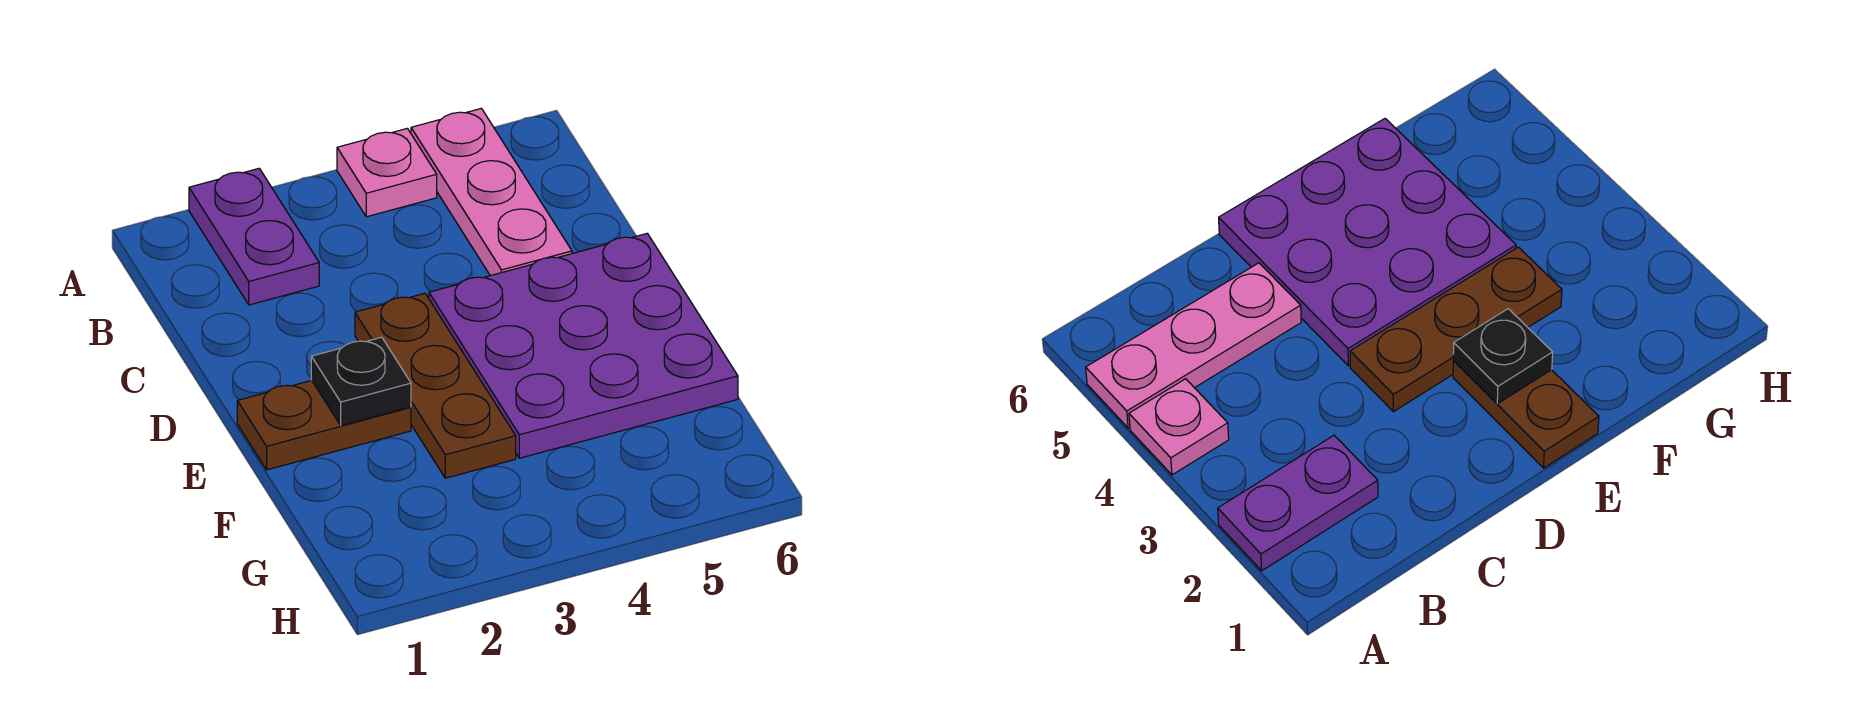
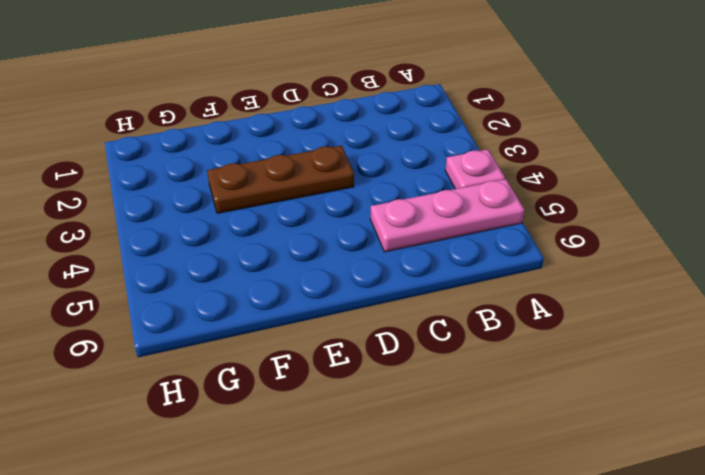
none -> purple 1x2 plate [189,168,319,305]
none -> purple 3x3 plate [429,233,738,458]

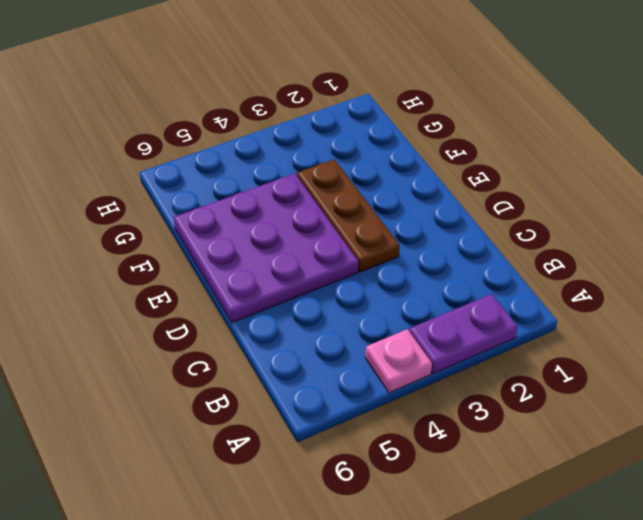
purple 1x2 plate [409,294,518,374] -> purple 1x2 plate turned to [189,168,319,305]
none -> pink 1x3 plate [411,108,572,276]
none -> brown 1x2 plate [237,380,411,470]

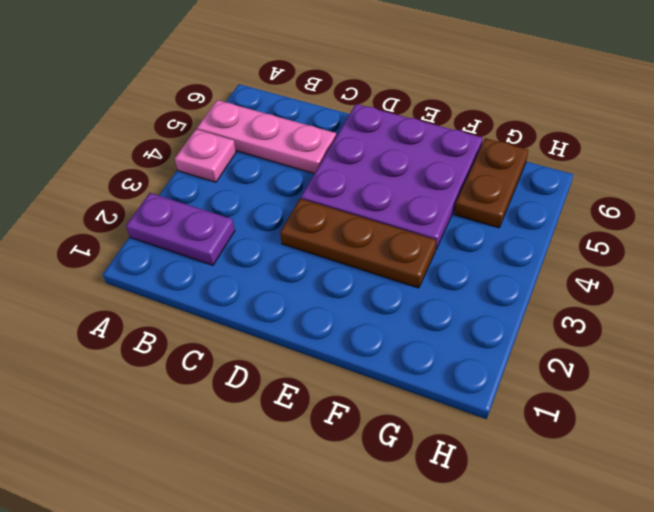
brown 1x2 plate [455,138,528,228] -> brown 1x2 plate moved to [237,380,411,470]
none -> black 1x1 plate [311,337,411,426]

